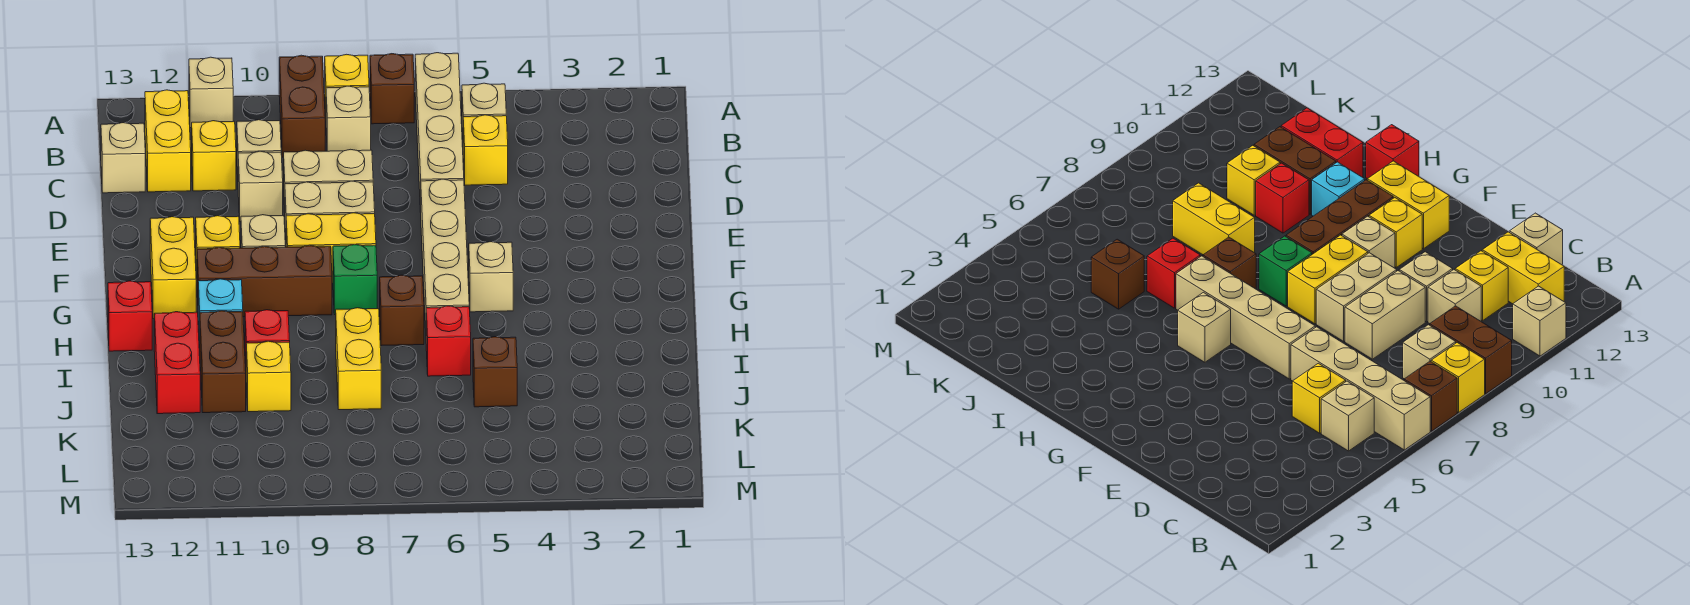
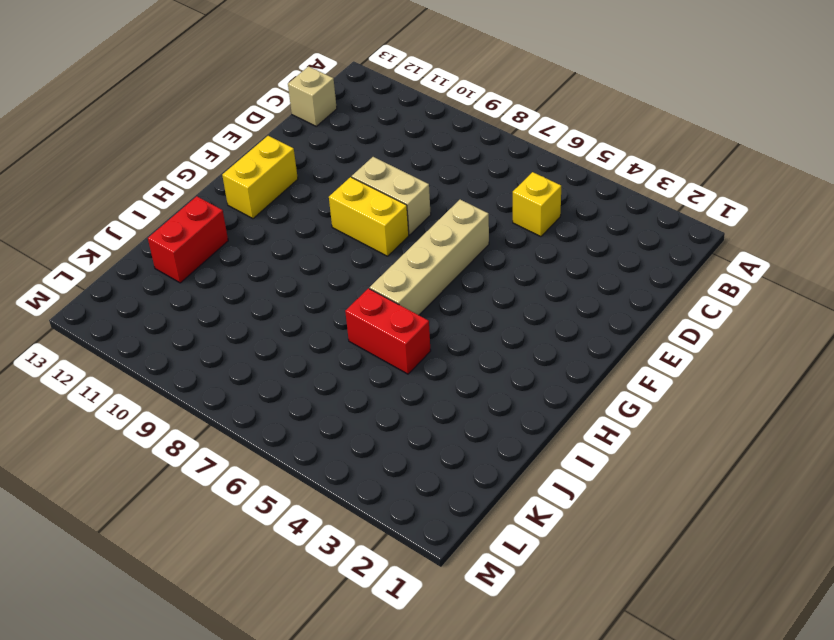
red 1x2 brick [345,288,431,374] -> red 1x1 brick [426,306,471,376]
none -> tan 1x4 brick [415,53,464,212]
none -> brown 1x1 brick [370,54,414,124]
none -> yellow 1x1 brick [325,54,369,112]
none -> brown 1x2 brick [279,55,325,157]

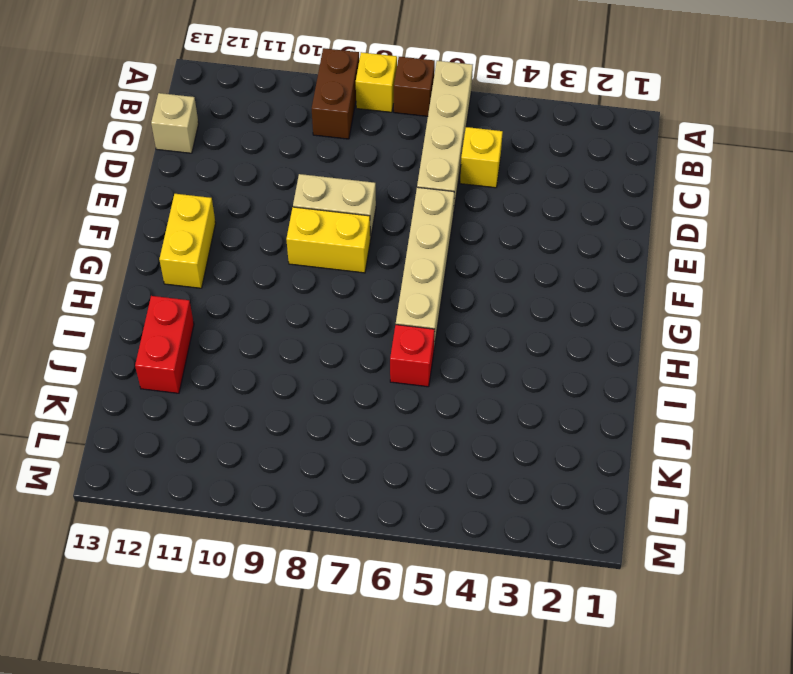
none -> tan 1x1 brick [189,57,233,128]
none -> tan 1x1 brick [462,83,506,135]
none -> tan 1x1 brick [326,86,371,151]
none -> yellow 1x2 brick [145,90,191,192]

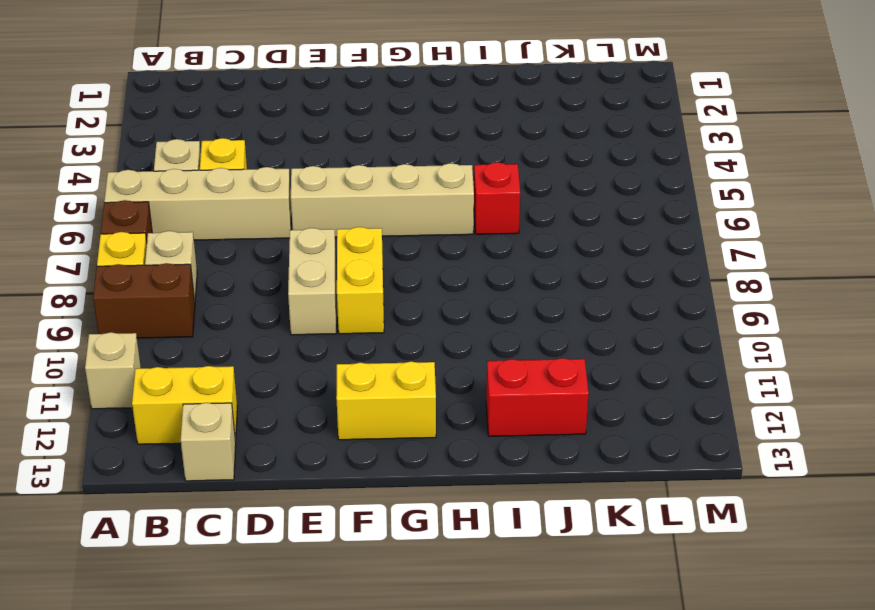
none -> tan 1x1 brick [237,120,281,174]
none -> yellow 1x1 brick [192,121,236,191]
none -> tan 1x2 brick [284,149,373,213]
none -> tan 1x1 brick [238,151,283,222]

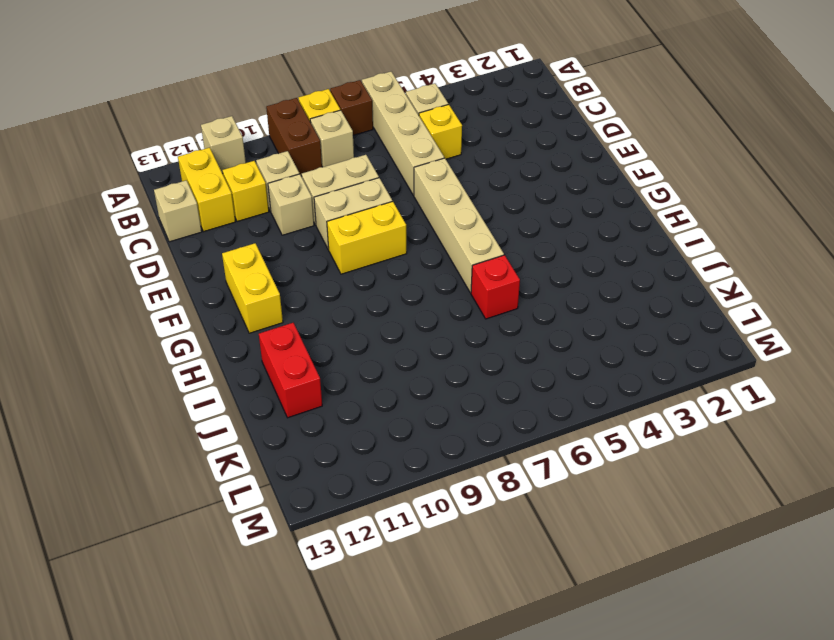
none -> tan 1x1 brick [241,215,285,248]
none -> yellow 1x1 brick [196,216,240,275]
none -> tan 1x1 brick [469,242,513,312]
none -> green 1x1 brick [333,244,377,315]

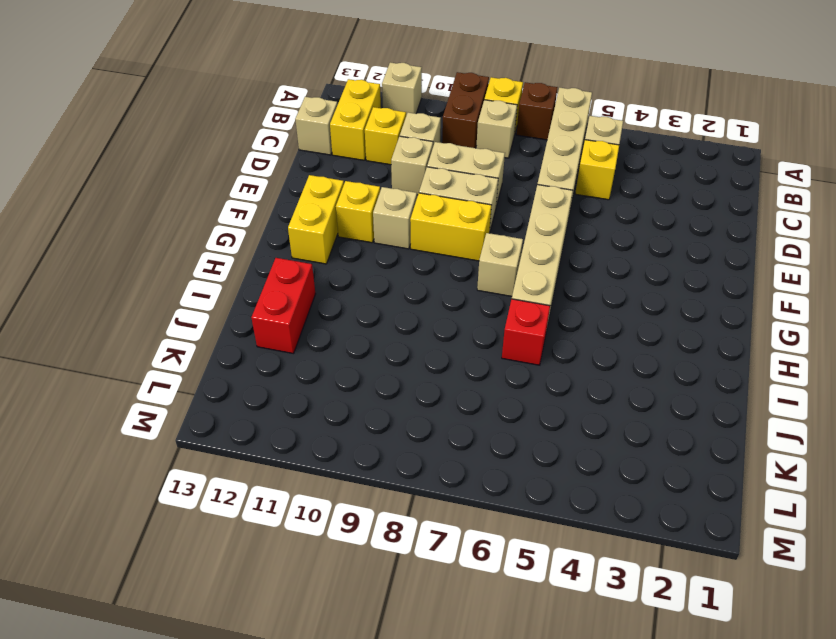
tan 1x1 brick [477,233,523,296] -> tan 1x1 brick moved to [469,242,513,312]
none -> green 1x1 brick [333,244,377,315]
none -> brown 1x3 brick [197,245,332,317]
none -> brown 1x1 brick [380,275,424,346]
none -> cyan 1x1 brick [198,279,243,344]

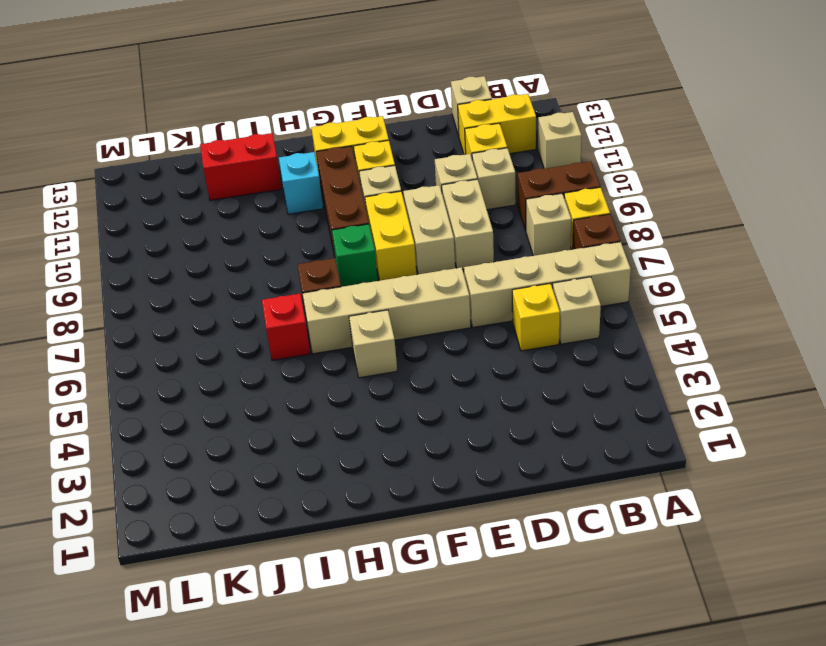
none -> red 1x1 brick [108,281,152,351]
none -> yellow 1x2 brick [336,308,381,410]
none -> red 1x1 brick [245,310,290,359]
none -> brown 1x2 brick [200,311,246,413]

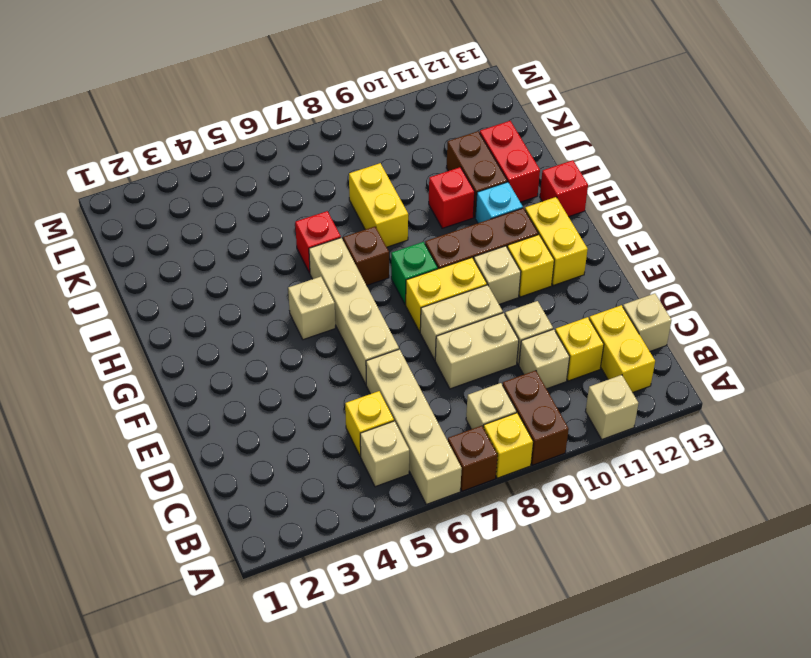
none -> brown 1x1 brick [473,337,517,407]
none -> yellow 1x1 brick [246,341,291,412]

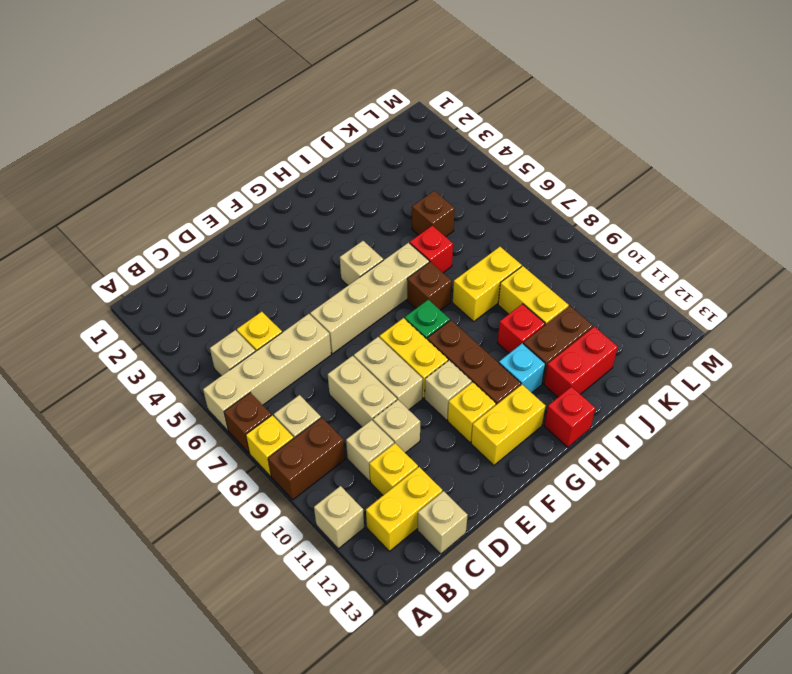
yellow 1x2 brick [498,266,569,325] -> yellow 1x1 brick [246,341,291,412]

